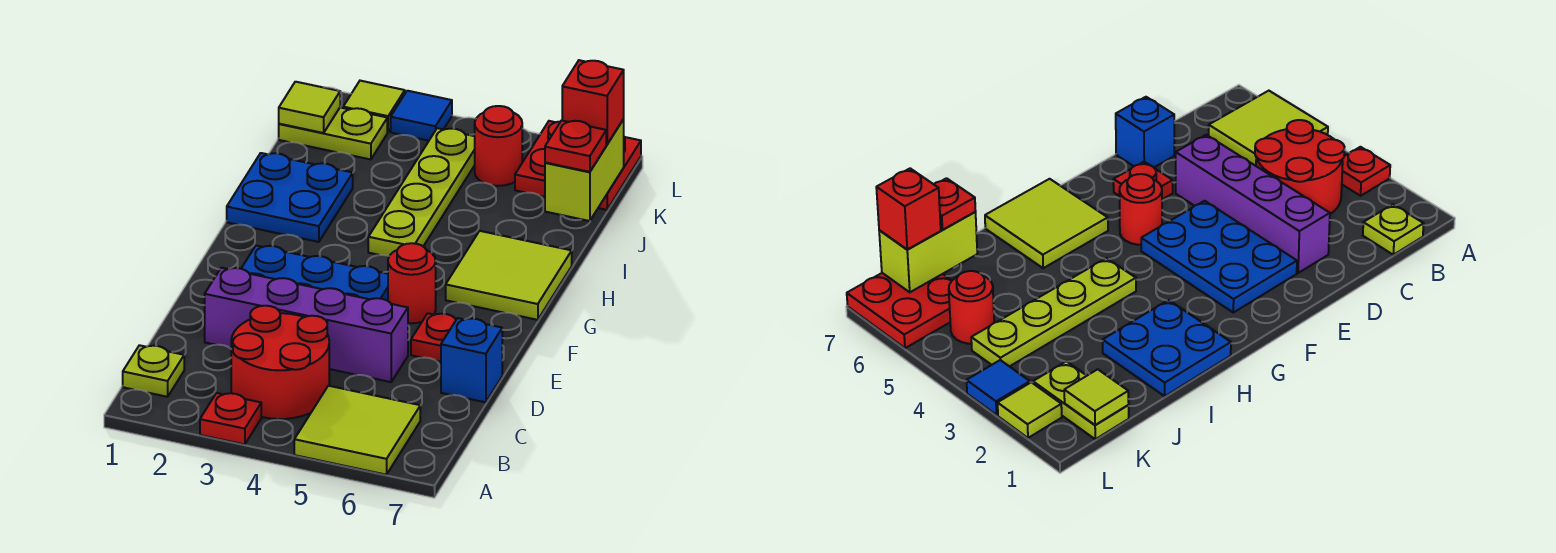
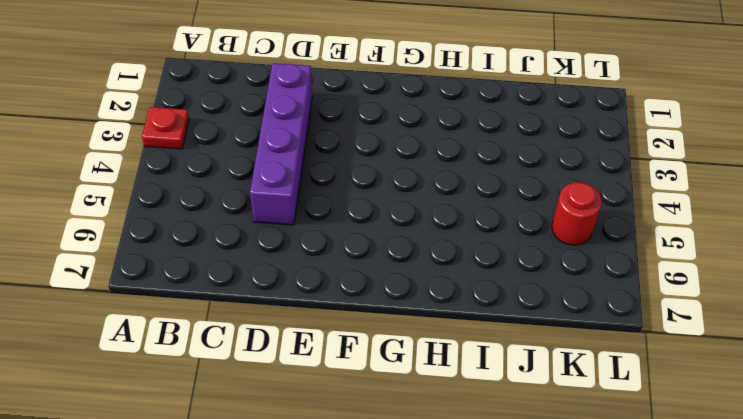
none -> lime 2x2 tile [294,386,420,475]
none -> lime 1x1 plate [123,345,184,397]
none -> red 2x2 round brick [231,306,329,419]

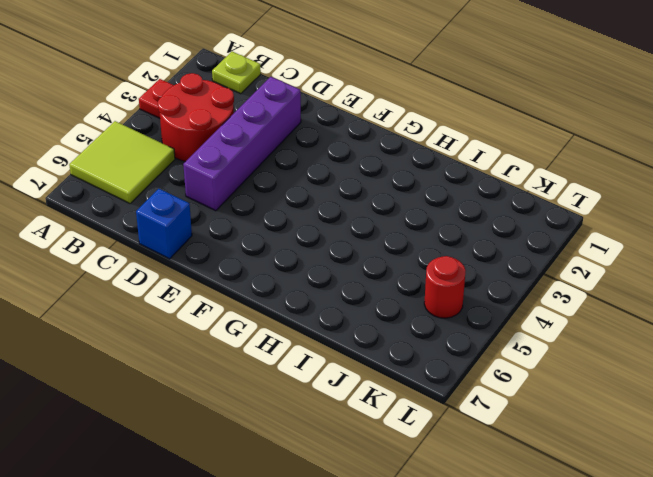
none -> blue 2x3 plate [241,246,388,301]
none -> red 1x1 plate [411,313,456,362]
none -> red 1x1 round brick [388,243,436,323]

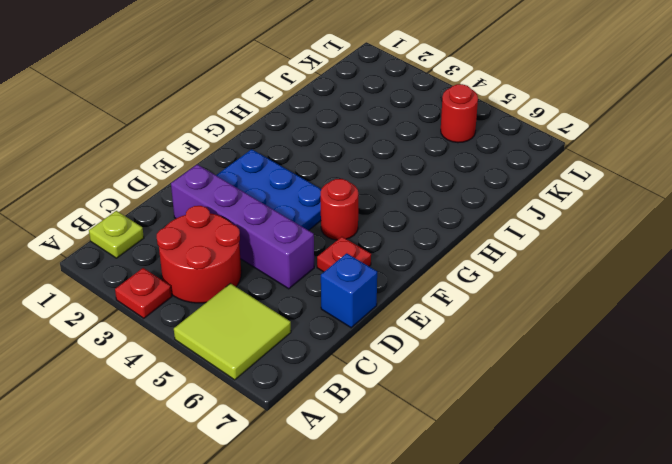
none -> lime 2x2 tile [446,231,572,320]
none -> blue 2x2 plate [227,153,353,242]
none -> lime 1x4 plate [368,128,475,256]

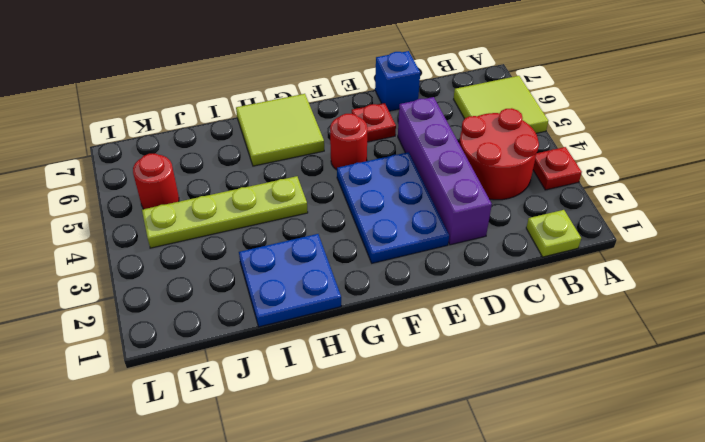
none -> lime 1x2 plate [279,107,387,160]
none -> red 2x2 plate [515,121,641,210]
none -> lime 1x1 tile [343,81,405,132]

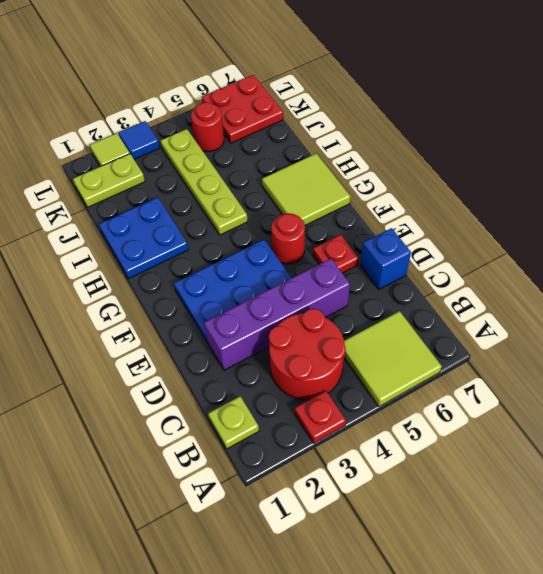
none -> lime 1x2 brick [545,119,624,221]
none -> lime 1x1 tile [279,82,340,133]
none -> red 1x1 plate [545,120,606,172]

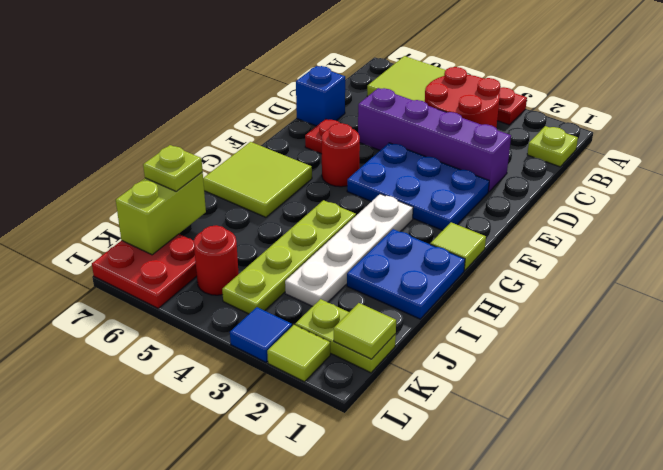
lime 1x1 tile [430,222,486,270] -> none
white 1x4 plate [285,194,413,306] -> none
lime 1x1 plate [143,145,203,191] -> red 1x1 plate [545,120,606,172]
none -> red 1x1 brick [562,60,624,144]

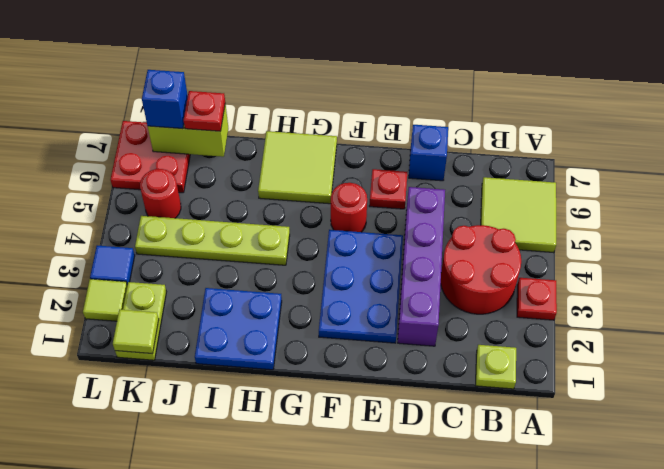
blue 1x1 brick [142,70,188,129] -> red 1x1 brick [562,60,624,144]

